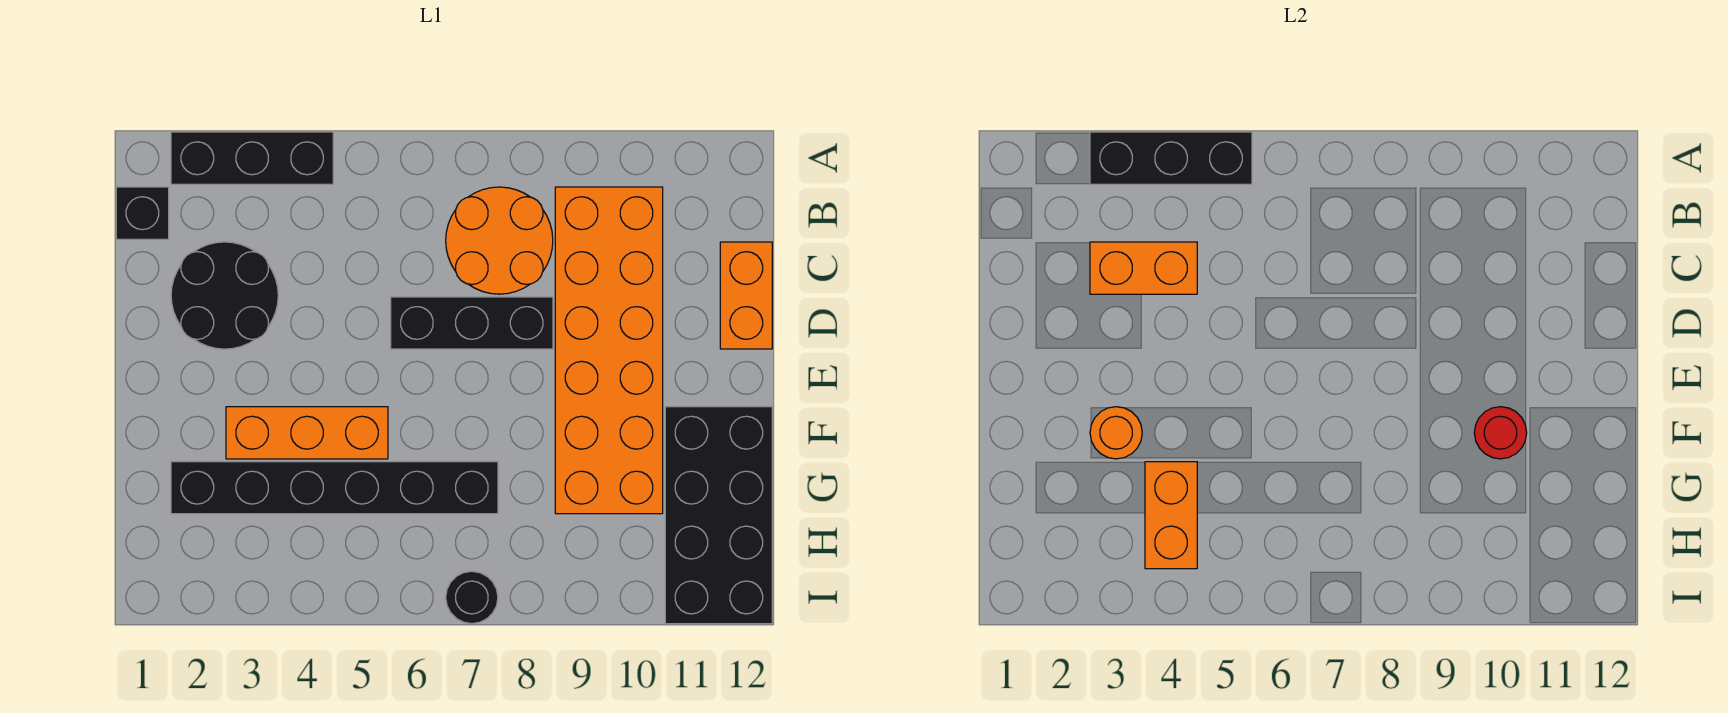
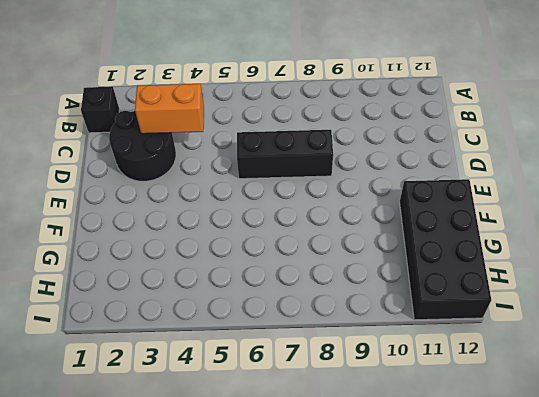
none -> black 1x3 brick [171,132,333,184]
none -> orange 2x2 round brick [446,187,553,294]
none -> orange 2x6 brick [555,187,663,514]

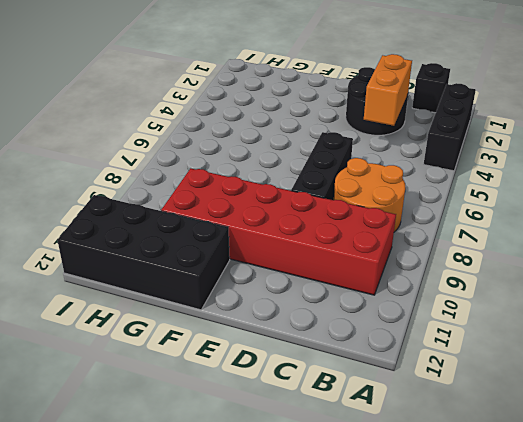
red 2x6 brick [161,168,396,295] -> orange 2x6 brick [555,187,663,514]
none -> orange 1x2 brick [720,242,772,349]
none -> orange 1x3 brick [226,407,388,459]
none -> black 1x6 brick [171,462,498,514]

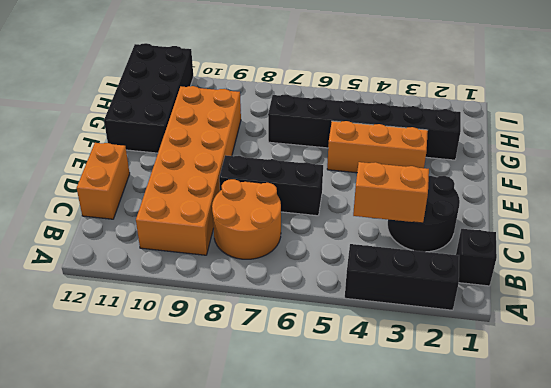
none -> black 1x1 round brick [446,571,498,624]
none -> black 1x3 brick [1090,132,1252,184]
none -> orange 1x1 round brick [1090,407,1142,459]

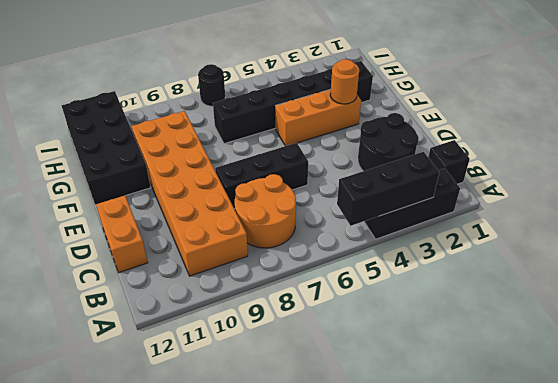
none -> orange 1x2 brick [1090,242,1197,294]
none -> red 1x1 round brick [1474,407,1527,459]
none -> orange 1x2 brick [1145,462,1197,569]

